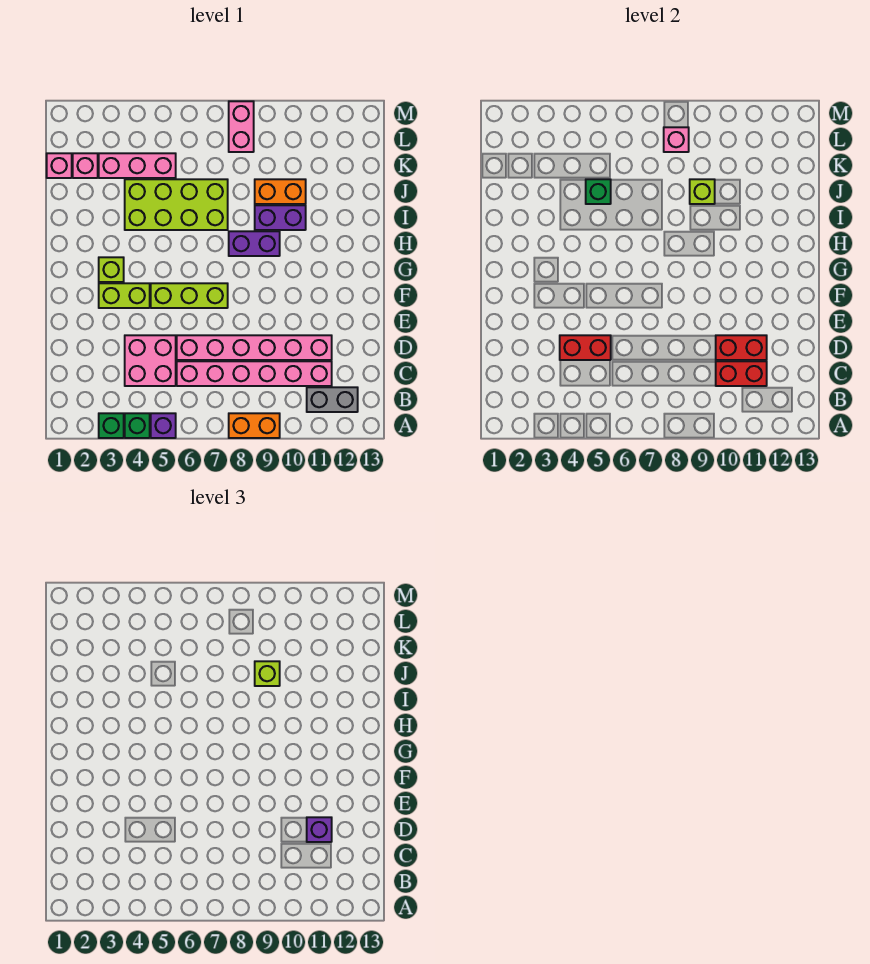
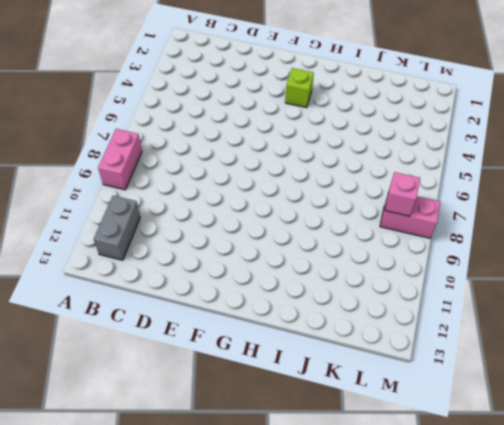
pink 1x2 brick [98,129,142,190] -> orange 1x2 brick [229,413,280,438]
none -> green 1x1 brick [99,413,124,438]
none -> green 1x1 brick [125,413,150,438]
none -> purple 1x1 brick [151,413,176,438]

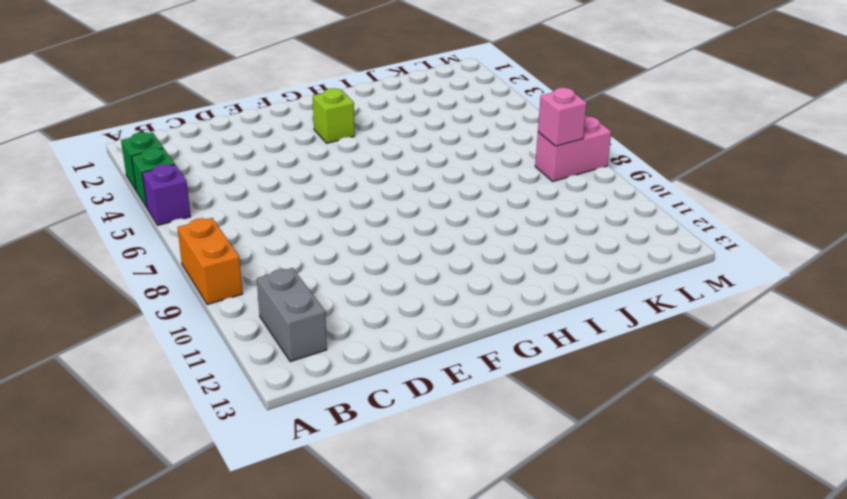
none -> pink 2x2 brick [125,335,176,386]
none -> pink 1x6 brick [177,361,332,386]
none -> pink 1x6 brick [177,335,332,360]

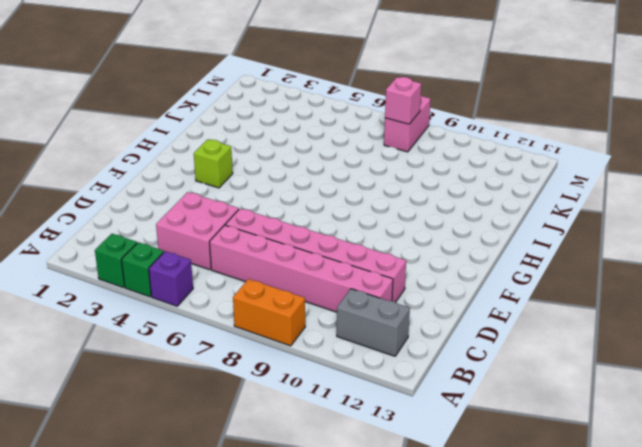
none -> lime 1x2 brick [99,283,150,308]
none -> lime 1x3 brick [151,283,228,308]
none -> purple 1x2 brick [229,231,280,256]

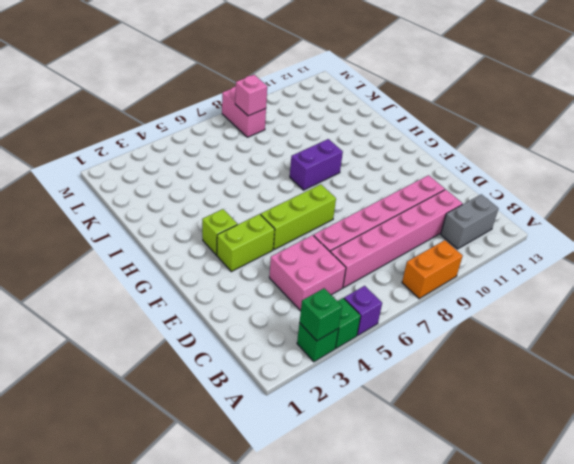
green 1x1 brick [299,288,342,341] -> green 1x1 brick moved to [586,179,611,204]
none -> lime 2x4 brick [125,179,228,230]
none -> purple 1x2 brick [255,205,306,230]
none -> orange 1x2 brick [255,179,306,204]

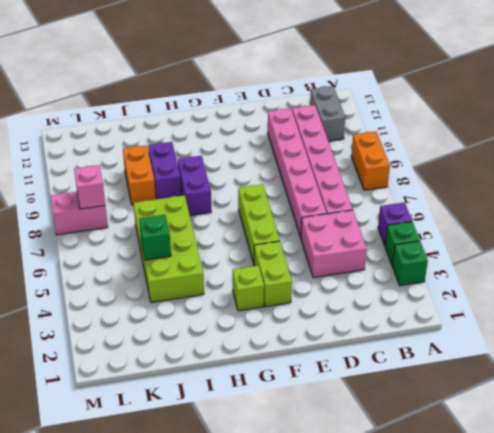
none -> pink 1x1 brick [47,153,72,178]
none -> pink 1x1 brick [73,153,98,178]
none -> pink 1x3 brick [99,153,176,178]

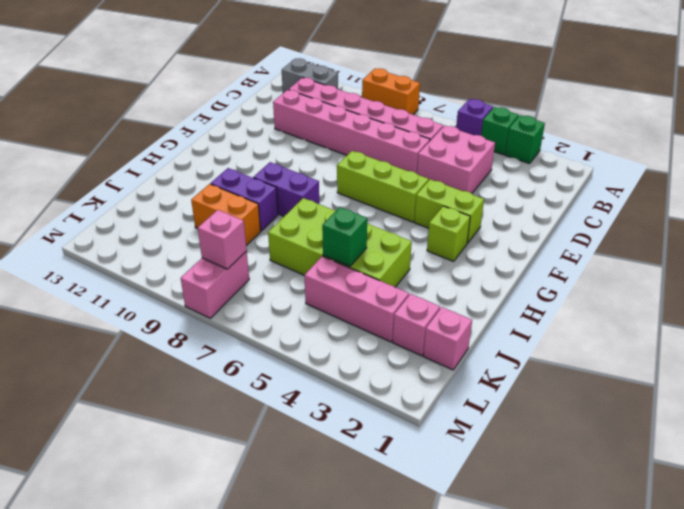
none -> red 1x2 brick [716,361,767,386]
none -> red 1x2 brick [560,335,611,360]
none -> red 1x2 brick [716,335,767,360]

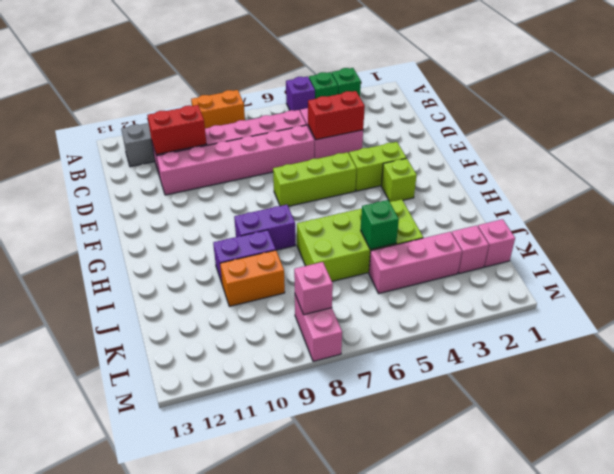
none -> red 1x2 brick [716,335,767,360]
none -> lime 1x1 brick [690,179,715,204]
none -> purple 1x1 brick [307,817,332,842]

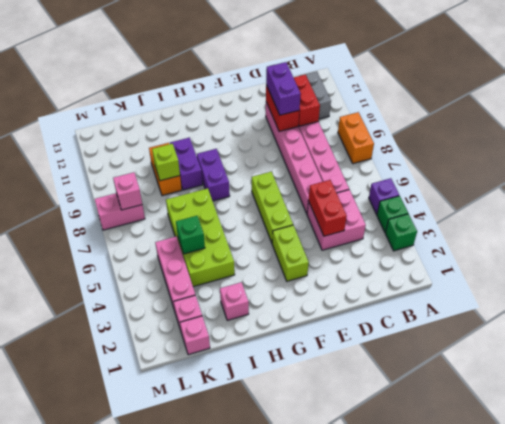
purple 1x2 brick [266,62,301,115] -> purple 1x1 brick [307,817,332,842]
pink 1x1 brick [220,282,249,320] -> none
none -> lime 1x1 brick [99,257,124,282]
none -> lime 1x1 brick [255,661,280,686]

